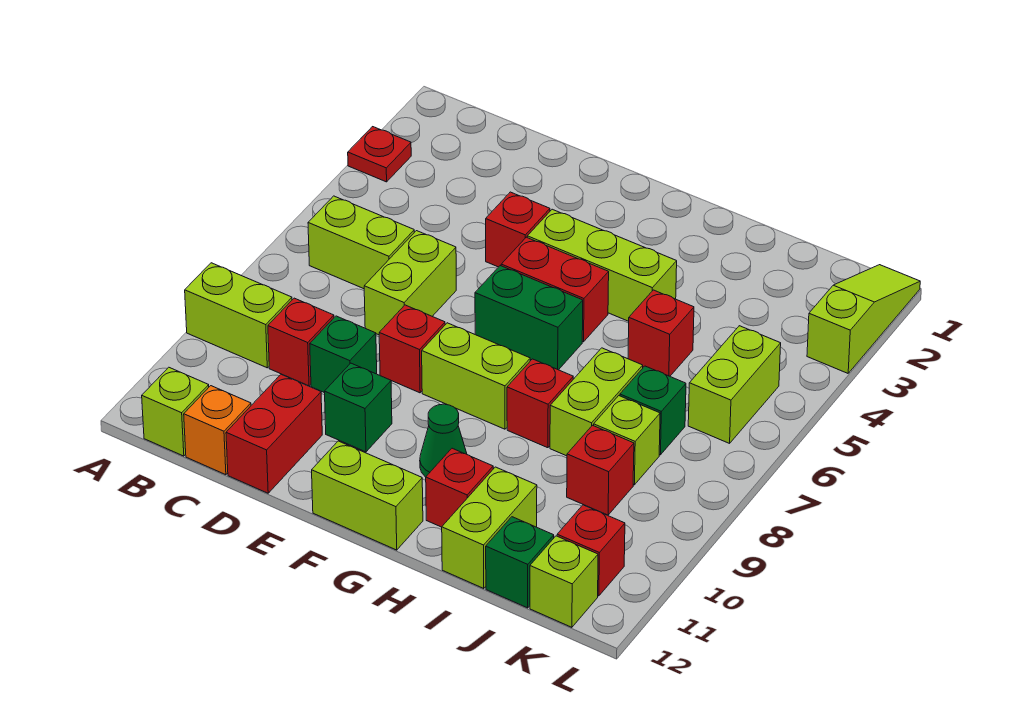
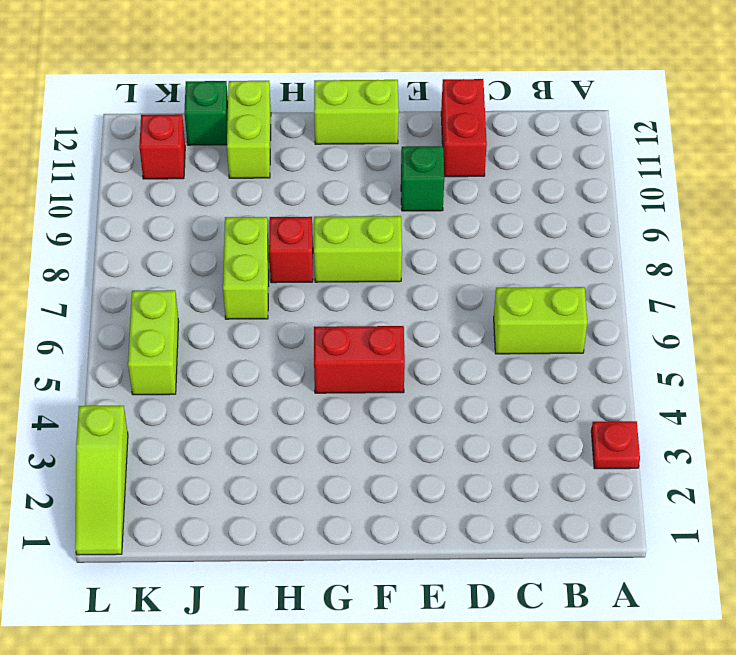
none -> lime 1x2 brick [185,263,292,368]
none -> lime 1x1 brick [142,367,209,456]
none -> red 1x1 brick [268,298,334,386]
none -> orange 1x1 brick [184,386,251,475]

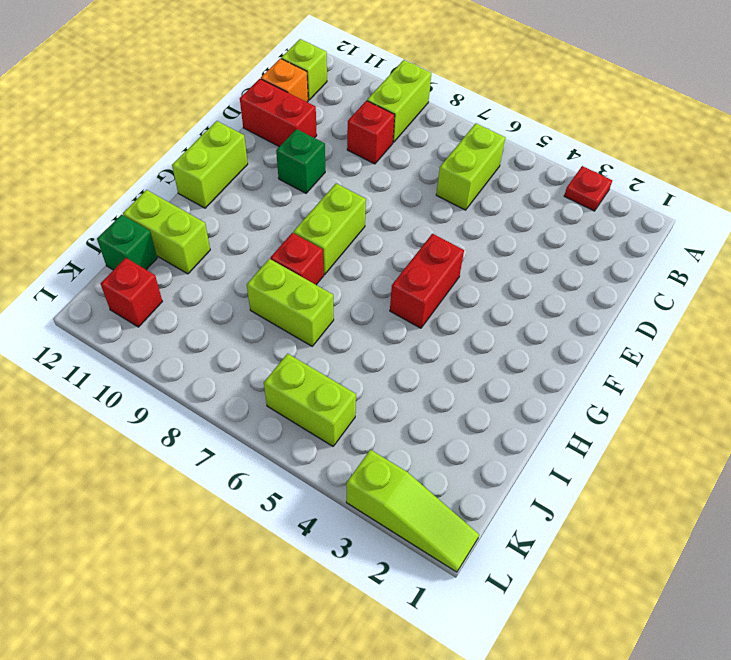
none -> lime 1x2 brick [364,231,456,335]
none -> green 1x1 brick [310,316,377,393]
none -> red 1x1 brick [486,192,550,267]
none -> red 1x1 brick [379,305,445,393]

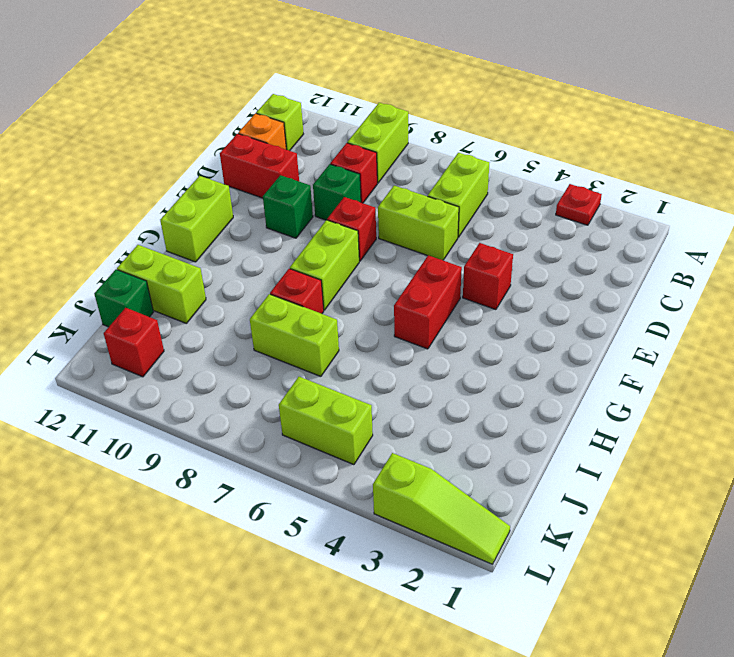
none -> lime 1x3 brick [527,209,677,321]
none -> green 1x2 brick [475,266,583,370]
none -> green 1x1 cone [420,404,467,477]
none -> red 1x1 brick [426,448,493,527]

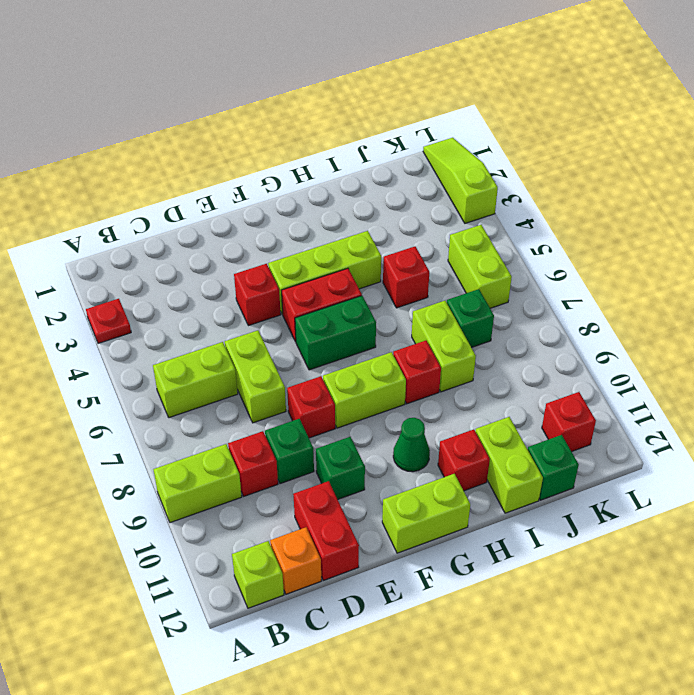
none -> lime 1x1 brick [594,396,660,485]
none -> red 1x1 brick [567,425,634,515]
none -> lime 1x1 brick [530,536,598,627]

